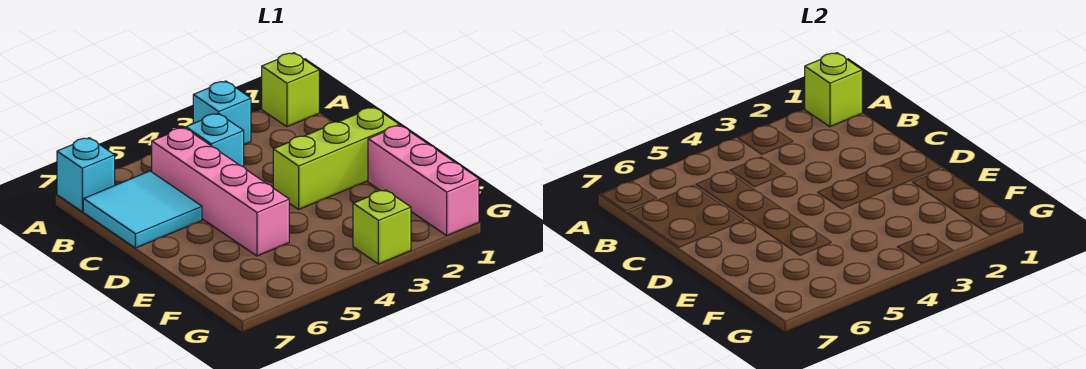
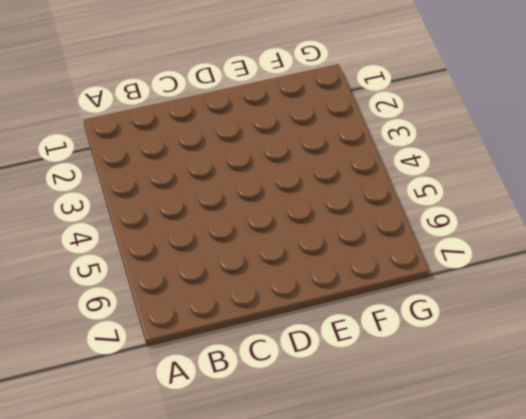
none -> lime 1x1 brick [262,53,319,127]
none -> cyan 1x1 brick [193,81,251,144]

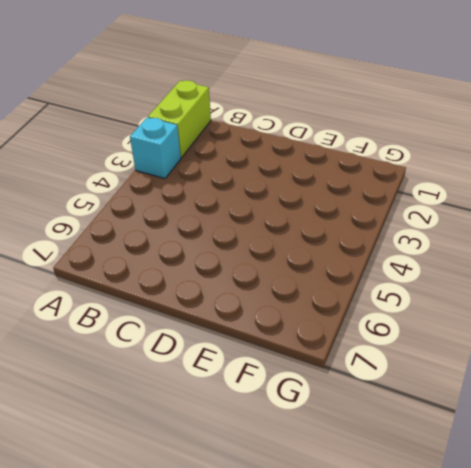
lime 1x2 brick [148,80,211,158] -> lime 1x1 brick [262,53,319,127]
none -> cyan 1x1 brick [57,138,115,212]
none -> cyan 1x1 brick [186,113,244,167]

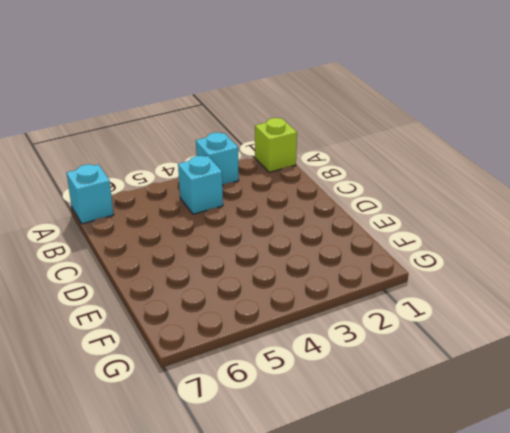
none -> pink 1x4 brick [152,128,289,256]
none -> cyan 2x2 tile [83,171,202,248]

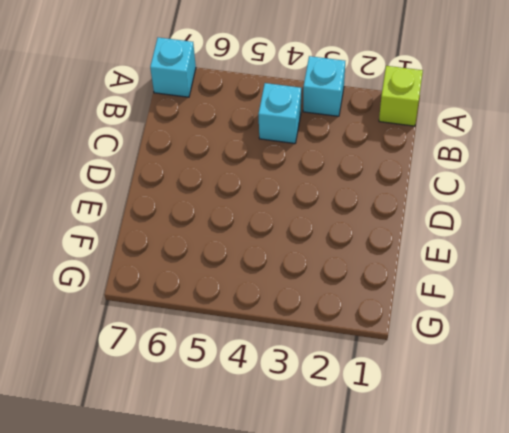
none -> pink 1x4 brick [152,128,289,256]
none -> cyan 2x2 tile [83,171,202,248]

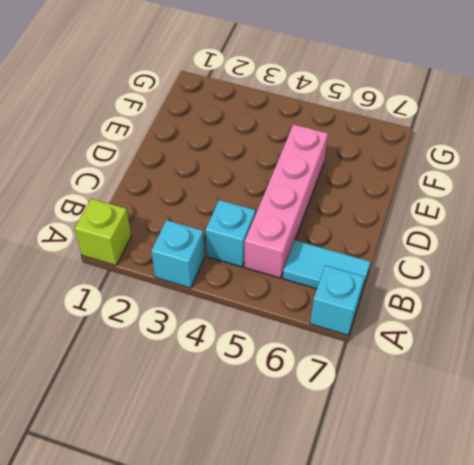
cyan 1x2 tile [283,240,370,297] -> cyan 2x2 tile [83,171,202,248]
none -> lime 1x3 brick [273,107,399,209]
none -> pink 1x3 brick [368,125,479,235]

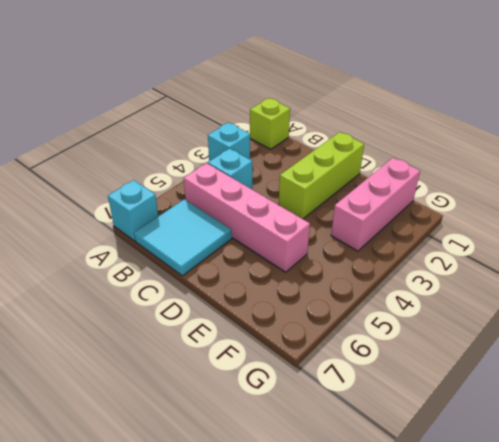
pink 1x3 brick [331,158,420,251] -> pink 1x3 brick turned to [368,125,479,235]
none -> lime 1x1 brick [353,190,411,264]
none -> lime 1x1 brick [805,53,862,127]

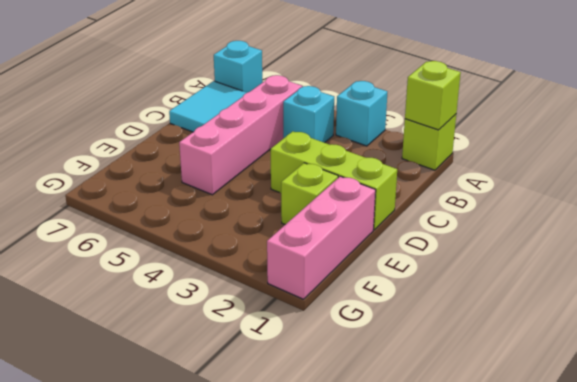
lime 1x1 brick [281,163,338,225] -> lime 1x1 brick moved to [353,190,411,264]

